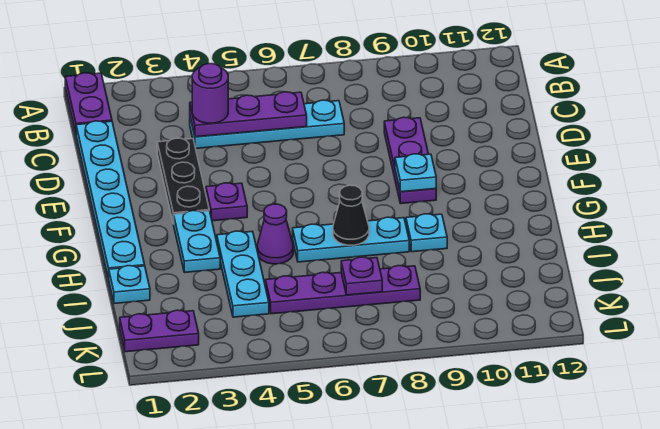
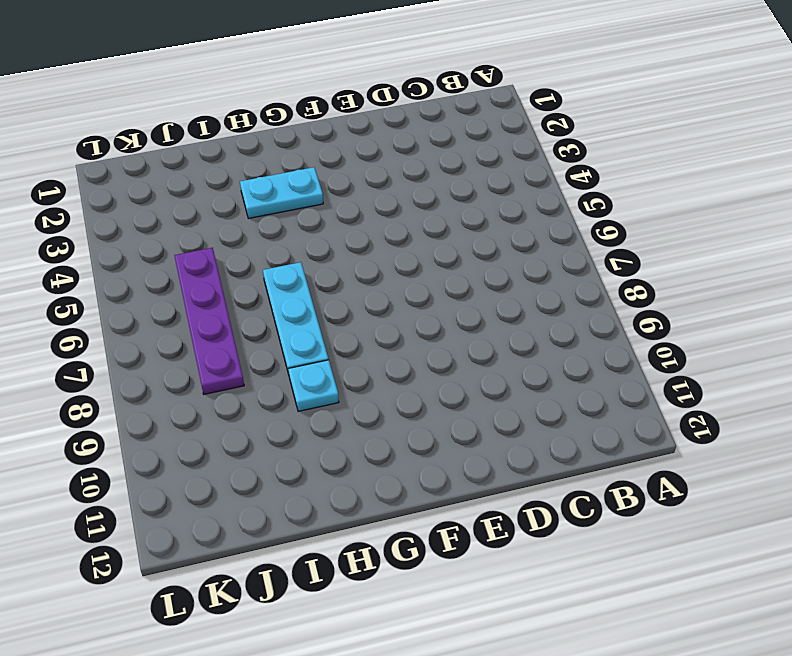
none -> purple 1x2 plate [65,73,112,133]
none -> cyan 1x6 plate [76,121,145,279]
none -> cyan 1x4 plate [190,100,344,148]

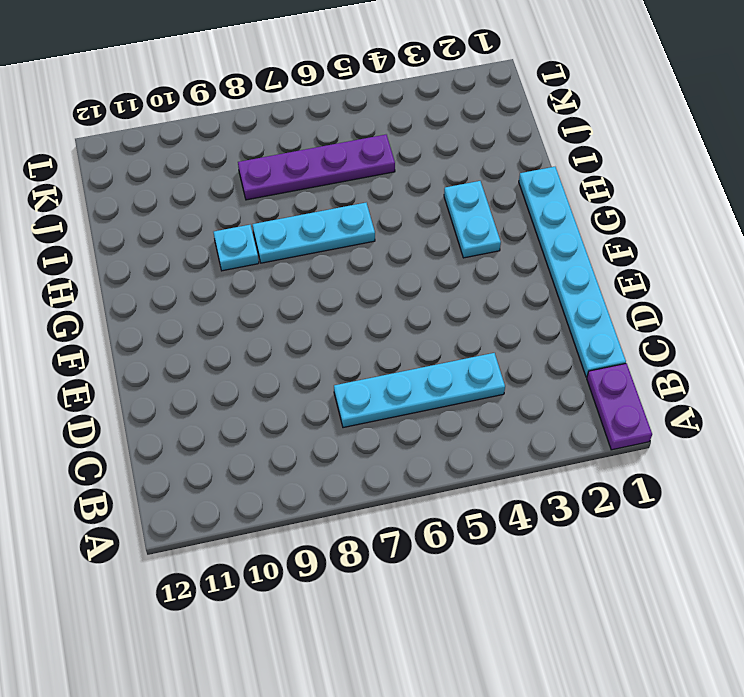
none -> black 1x3 plate [157,138,209,224]
none -> purple 1x3 plate [384,117,436,204]
none -> purple 1x1 plate [206,183,247,221]

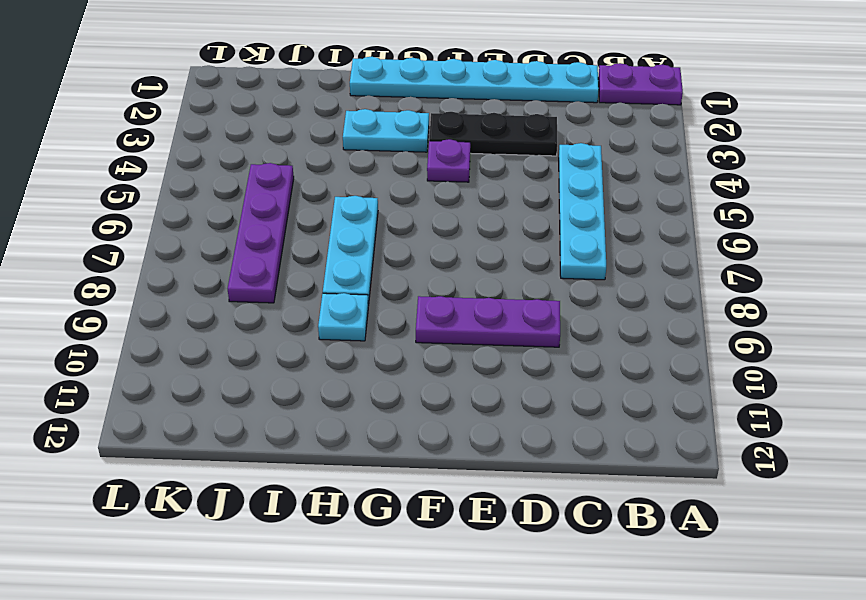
none -> cyan 1x3 plate [217,231,269,317]
none -> purple 1x1 cone [257,204,293,264]
none -> cyan 1x1 plate [109,266,150,304]

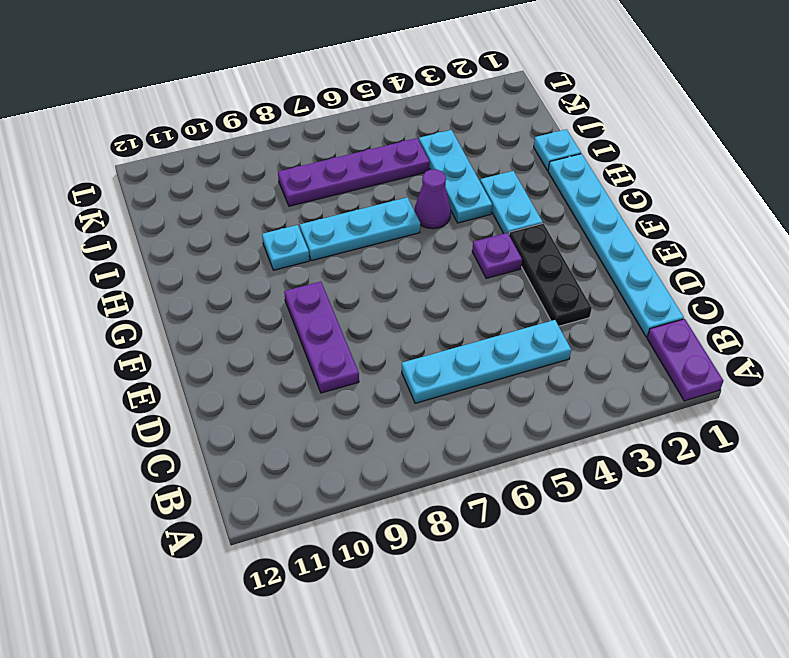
none -> purple 1x2 plate [120,310,199,352]
none -> purple 1x3 plate [190,92,307,137]
none -> cyan 1x1 plate [395,154,436,192]

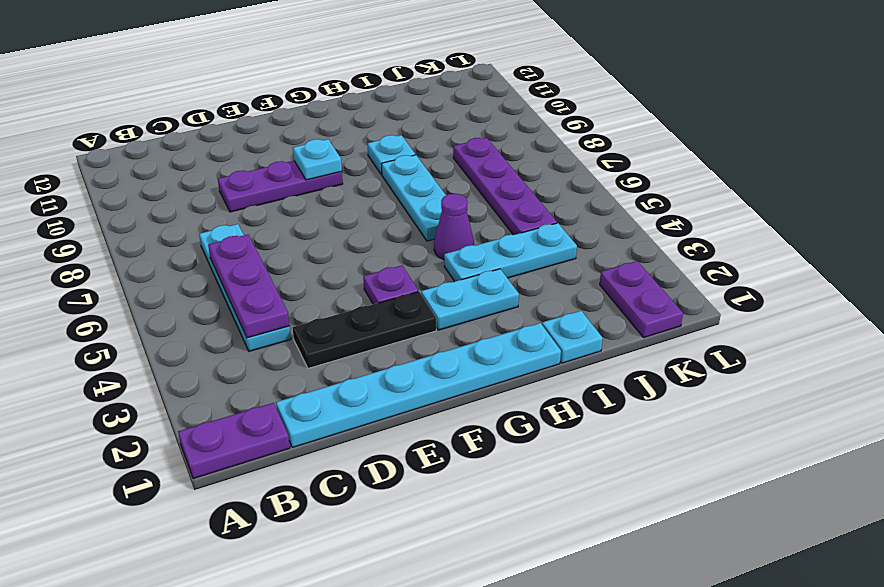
none -> black 1x1 cone [333,185,369,245]
none -> purple 1x1 plate [341,257,382,295]
none -> purple 1x1 round brick [192,64,228,123]

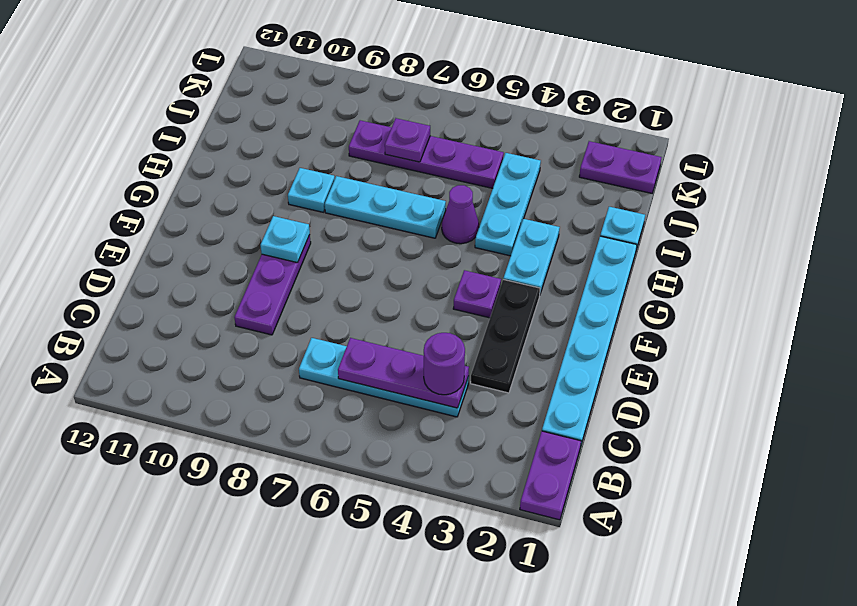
none -> black 1x1 cone [333,185,369,245]

